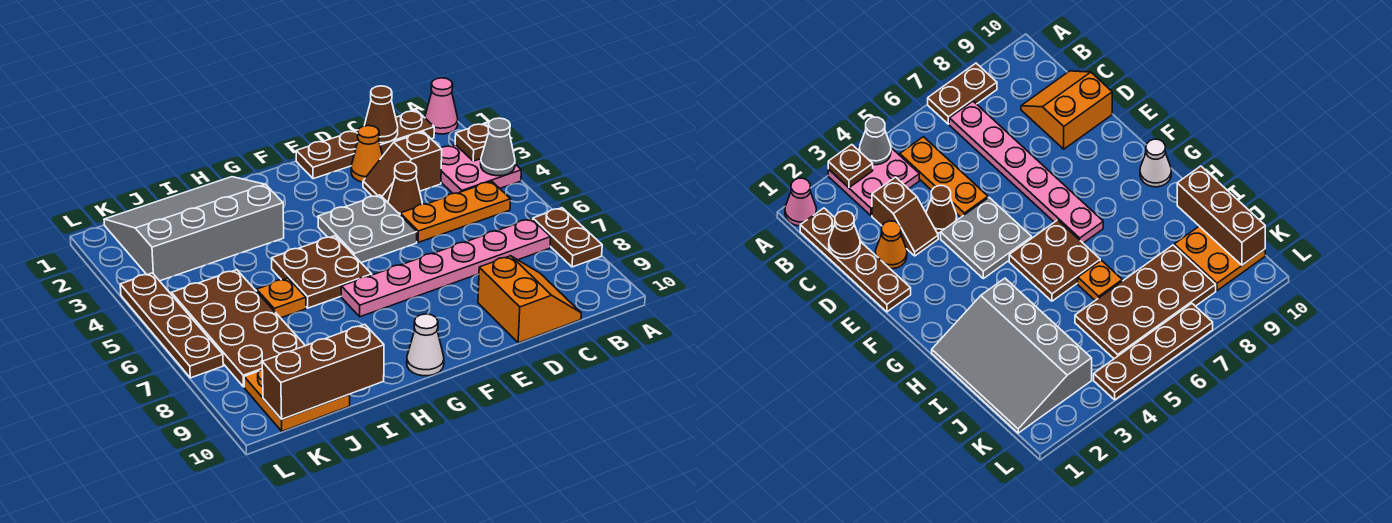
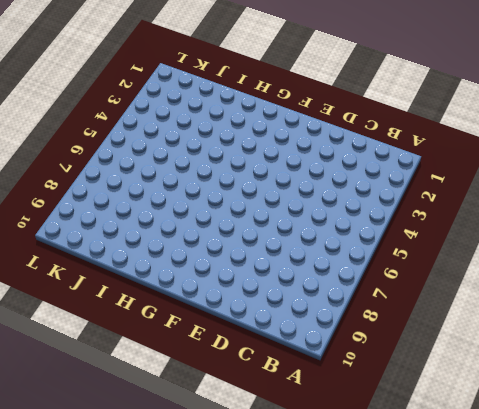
none -> pink 1x1 cone [425,78,458,134]
none -> pink 2x2 plate [441,145,521,193]
none -> brown 1x2 plate [533,208,602,267]

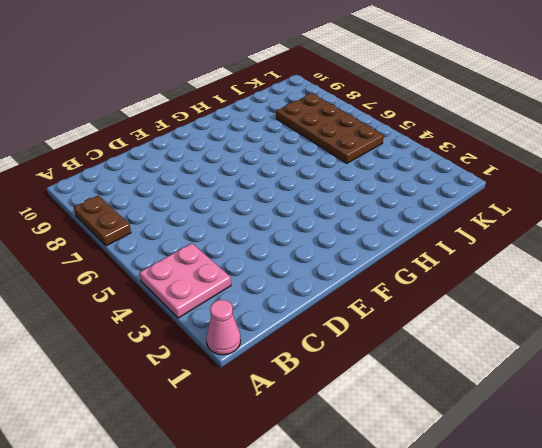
none -> brown 1x4 plate [296,111,434,179]
none -> orange 1x3 plate [400,181,511,243]
none -> pink 1x6 plate [341,219,551,317]

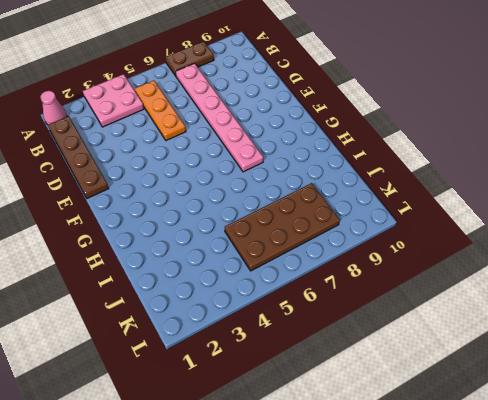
none -> brown 1x2 slope [363,132,442,202]
none -> orange 2x2 slope [478,256,581,343]
none -> orange 1x1 cone [351,125,383,182]

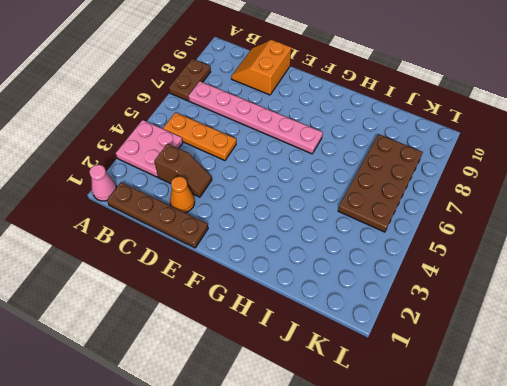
none -> brown 1x1 cone [388,162,422,214]
none -> grey 2x2 plate [318,195,417,263]
none -> brown 2x2 plate [272,236,372,308]

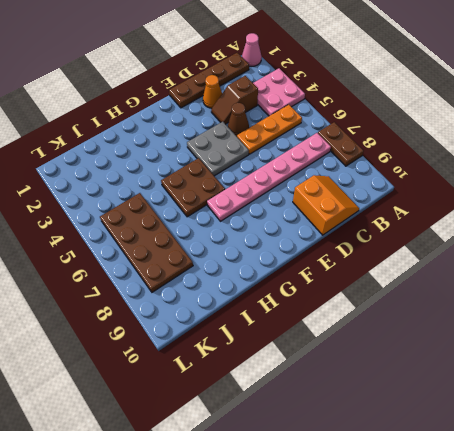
none -> white 1x1 cone [407,314,444,376]
none -> grey 3x4 slope [104,177,284,281]
none -> orange 1x1 plate [257,278,306,318]

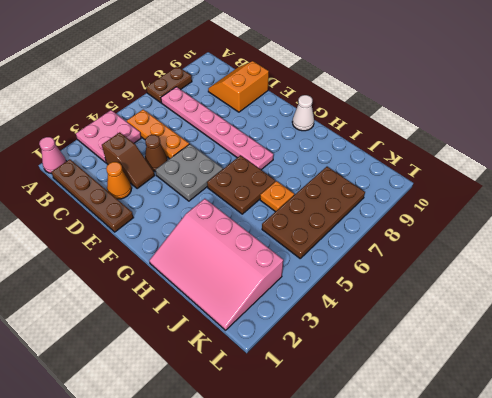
pink 3x4 slope [149,199,283,330] -> grey 3x4 slope [104,177,284,281]
none -> orange 2x2 plate [244,369,350,431]
none -> brown 1x4 plate [120,273,223,378]
none -> brown 1x1 plate [455,123,489,161]

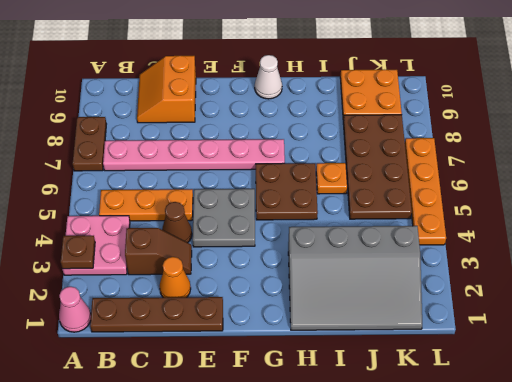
orange 1x4 plate [405,138,446,245] -> brown 1x4 plate [120,273,223,378]
none -> grey 1x1 cone [481,118,515,176]
none -> brown 1x1 cone [364,86,398,143]
none -> brown 1x3 brick [262,324,384,419]

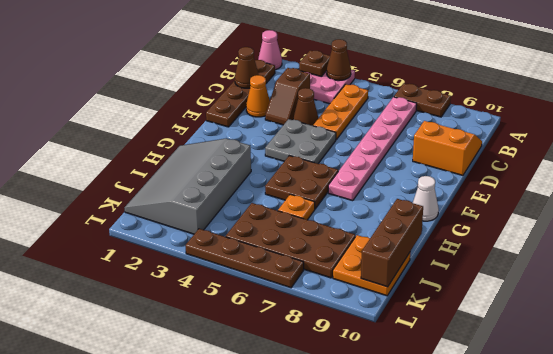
brown 1x1 cone [327,39,351,81] -> grey 1x1 cone [481,118,515,176]

